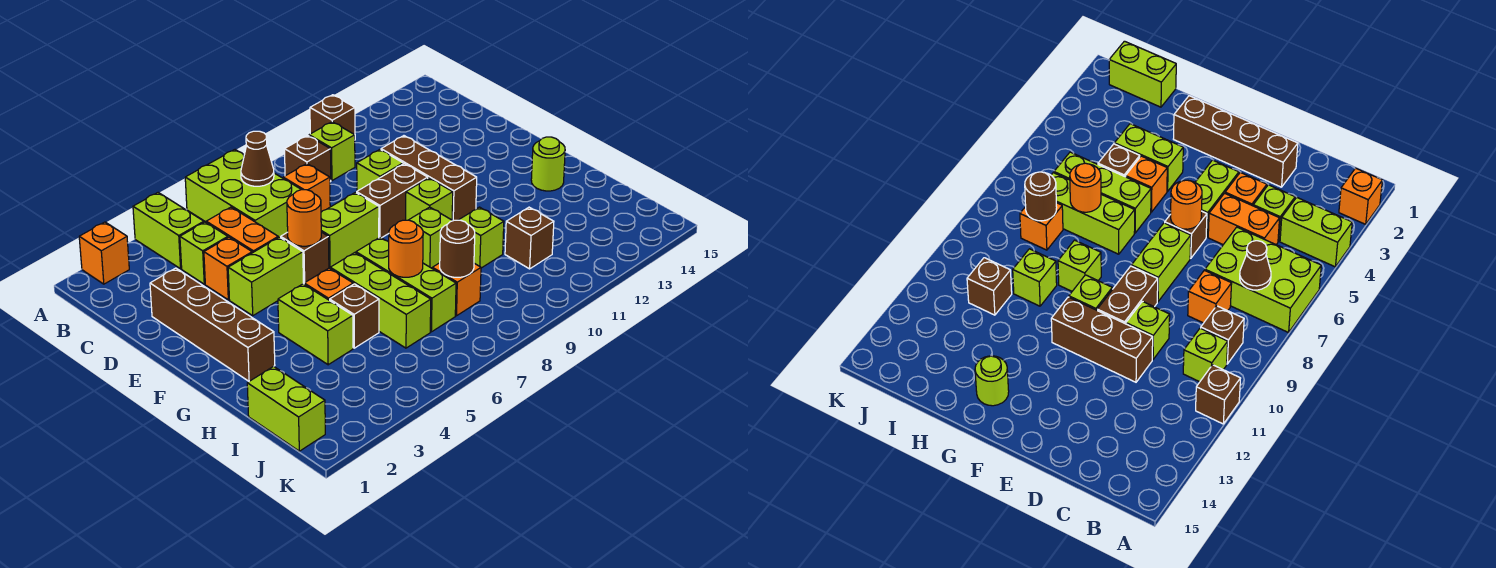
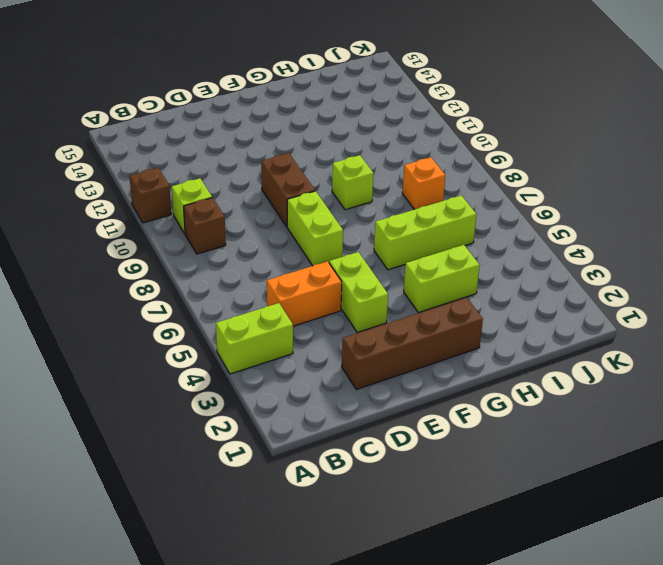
none -> orange 1x1 brick [79,222,129,284]
none -> lime 2x3 brick [185,150,301,238]
none -> lime 1x1 brick [180,222,228,284]
none -> orange 1x1 brick [283,164,330,212]

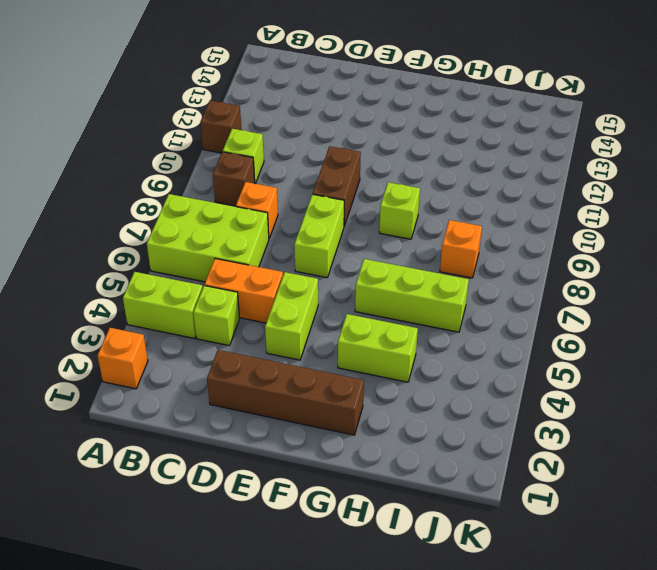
none -> orange 1x1 brick [204,237,252,300]
none -> lime 1x1 brick [357,150,403,191]
none -> brown 1x3 brick [381,136,477,221]
none -> brown 1x1 brick [281,232,329,284]

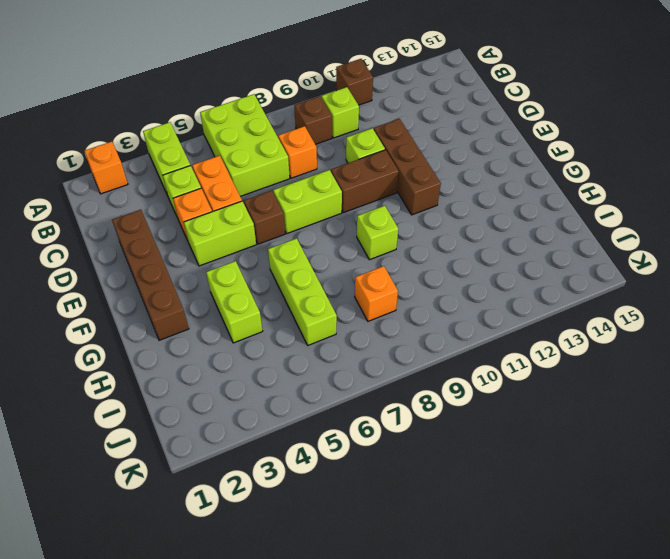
none -> lime 1x1 brick [406,178,453,220]
none -> orange 1x1 brick [304,268,353,300]
none -> lime 1x3 brick [356,237,456,332]
none -> lime 1x1 round brick [531,137,565,191]

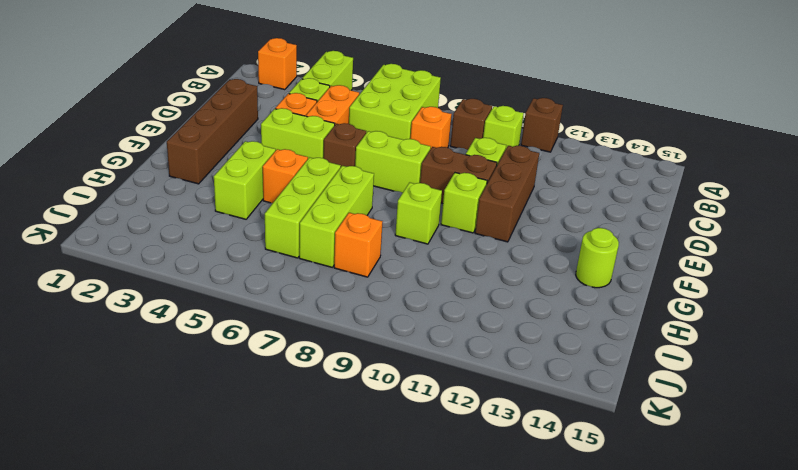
none -> brown 1x1 brick [330,284,379,348]
none -> lime 1x1 brick [459,207,504,268]
none -> lime 1x2 brick [247,366,325,451]
none -> brown 1x1 brick [505,207,554,269]

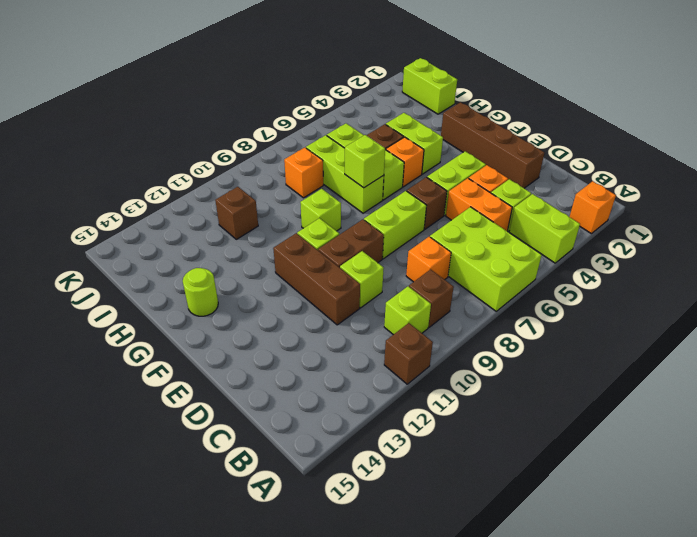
lime 1x1 brick [345,135,385,188] -> lime 1x1 brick moved to [459,207,504,268]
none -> brown 1x1 cone [241,131,274,186]
none -> orange 1x1 round brick [287,190,321,246]
none -> orange 1x1 round brick [389,220,423,277]
none -> brown 1x1 round brick [440,220,475,277]

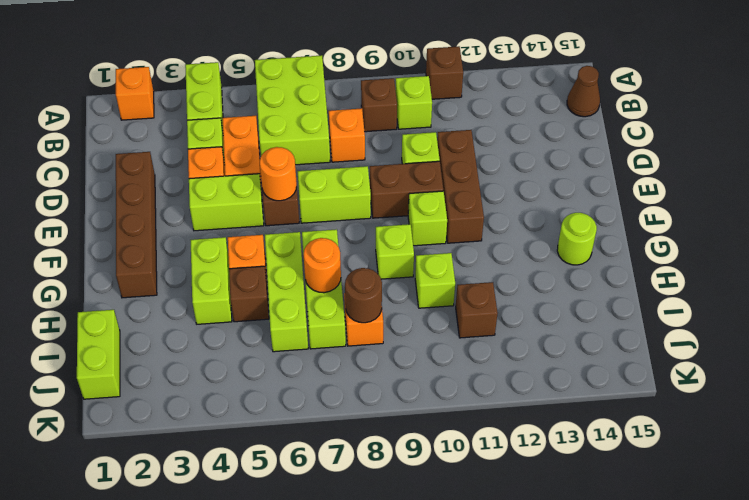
brown 1x1 cone [567,66,600,117] -> brown 1x1 cone moved to [241,131,274,186]

